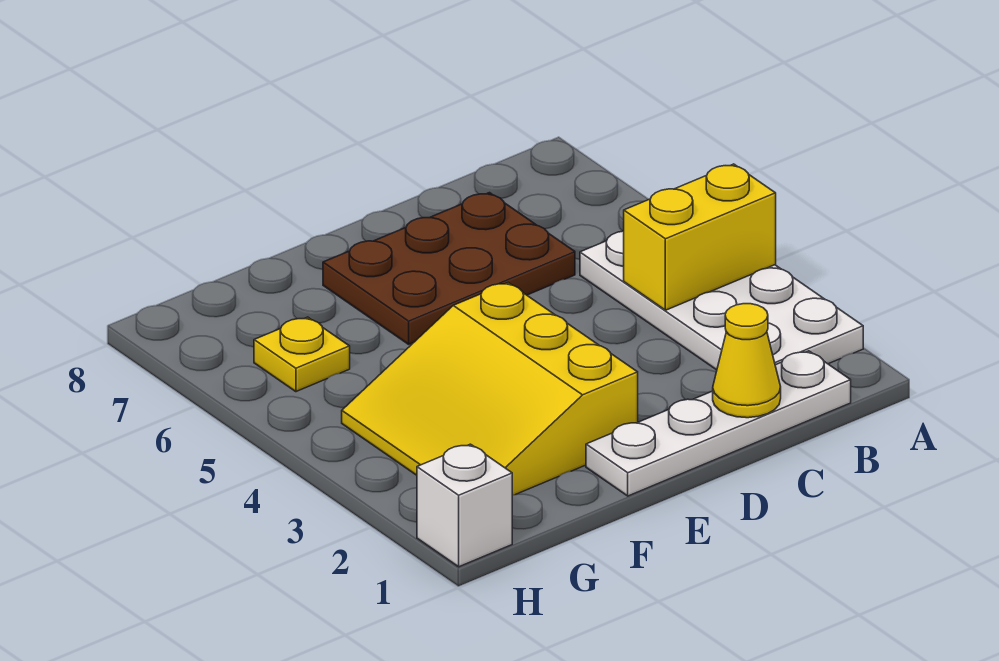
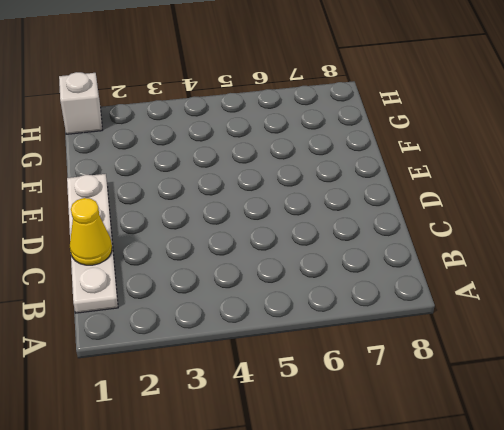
none -> white 2x4 plate [580,231,863,370]
none -> brown 2x3 plate [323,193,575,344]

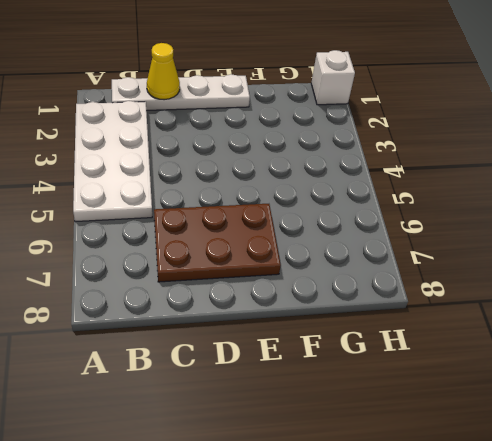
none -> yellow 3x3 slope [342,283,638,495]
none -> yellow 1x1 plate [254,317,350,392]

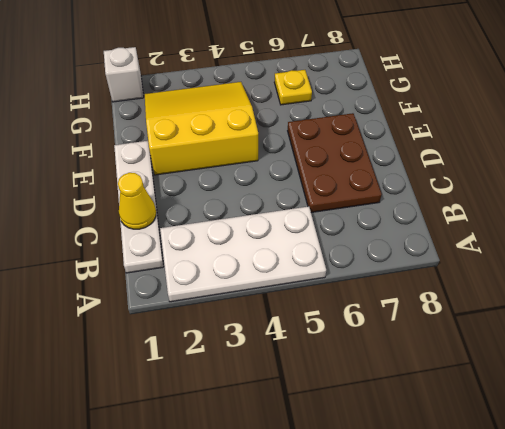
none -> yellow 1x2 brick [624,164,776,310]

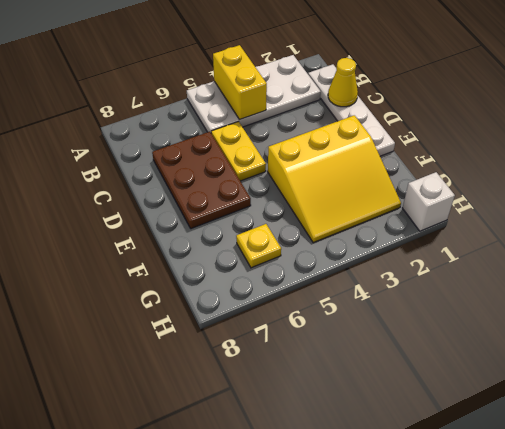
yellow 1x2 plate [211,122,266,181] -> none

